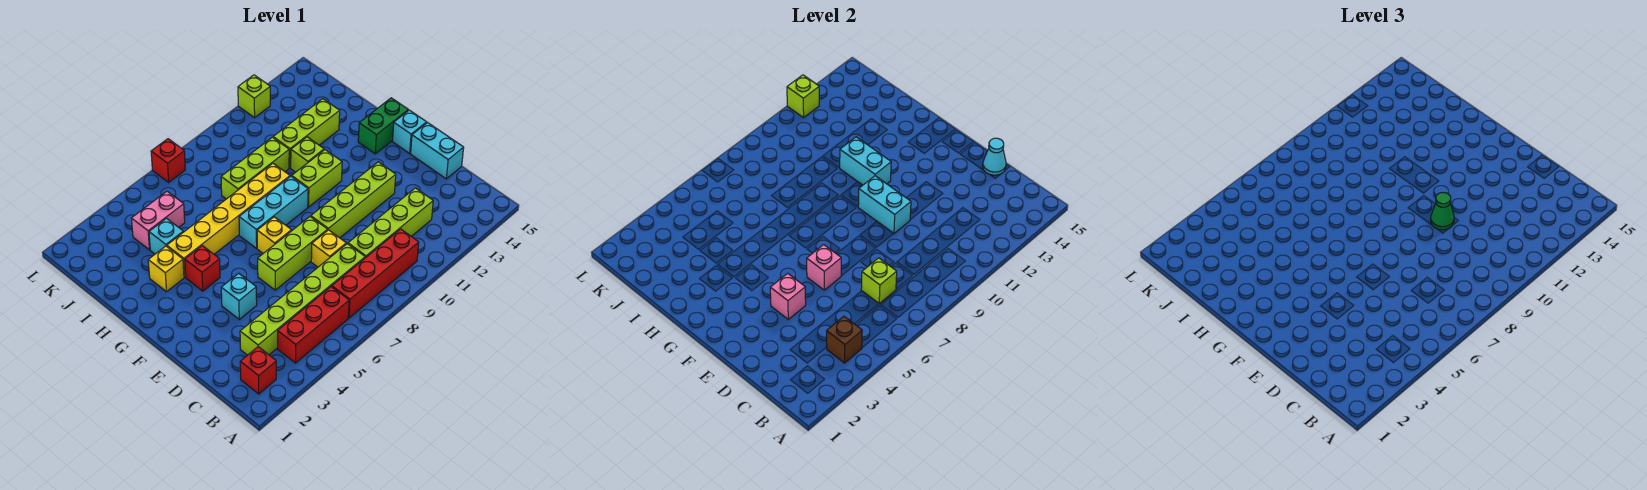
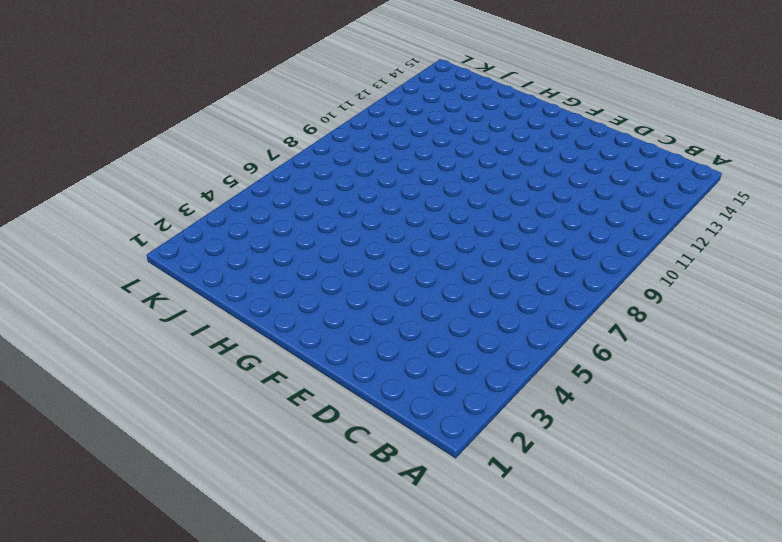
none -> red 1x1 brick [240,347,276,394]
none -> red 1x3 brick [278,287,349,363]
none -> red 1x4 brick [332,229,419,318]
none -> lime 1x6 brick [240,244,365,355]

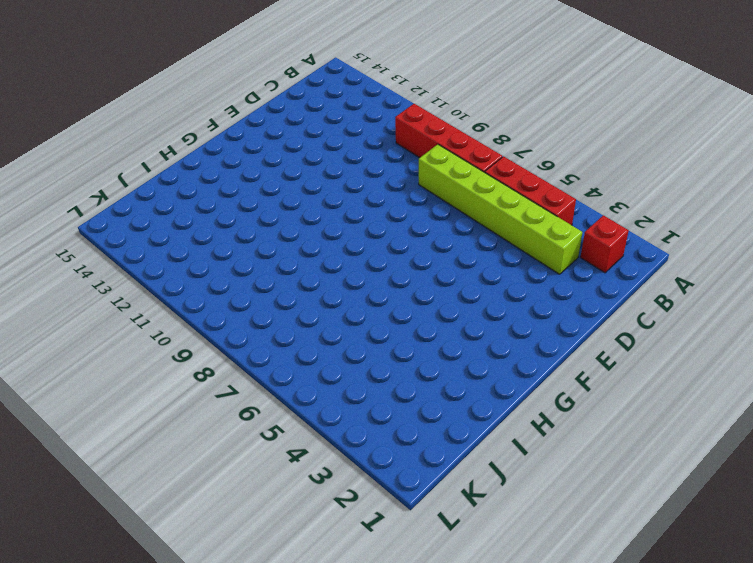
none -> lime 1x4 brick [348,188,433,258]
none -> yellow 1x1 brick [311,230,346,267]
none -> cyan 1x2 brick [411,123,464,179]
none -> cyan 1x1 brick [221,273,257,319]

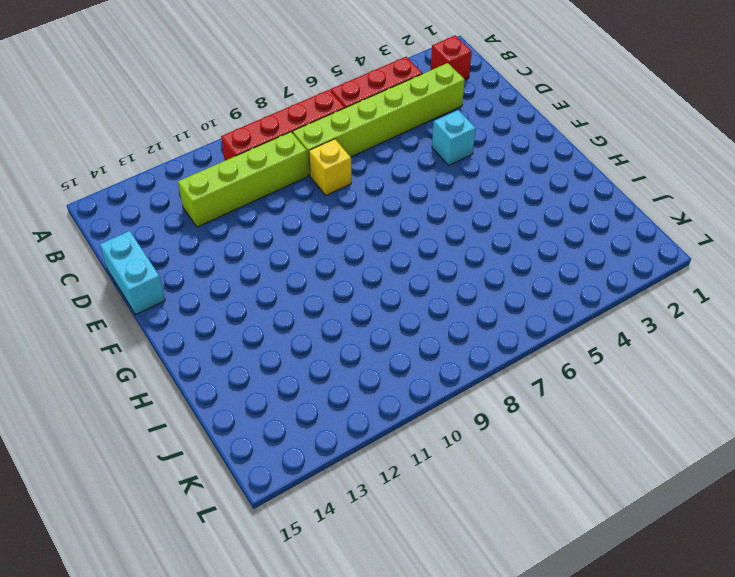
none -> lime 1x3 brick [258,217,328,290]
none -> lime 1x4 brick [311,162,396,238]
none -> yellow 1x1 brick [257,217,292,253]
none -> cyan 1x1 brick [393,110,427,153]

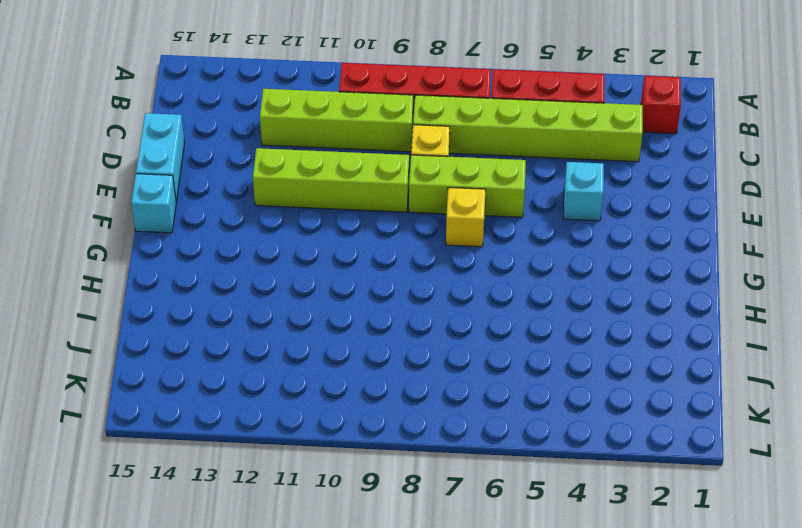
none -> red 1x1 brick [185,246,220,291]
none -> cyan 1x3 brick [239,176,308,248]
none -> lime 1x2 brick [292,150,342,207]
none -> green 1x2 brick [358,98,408,154]

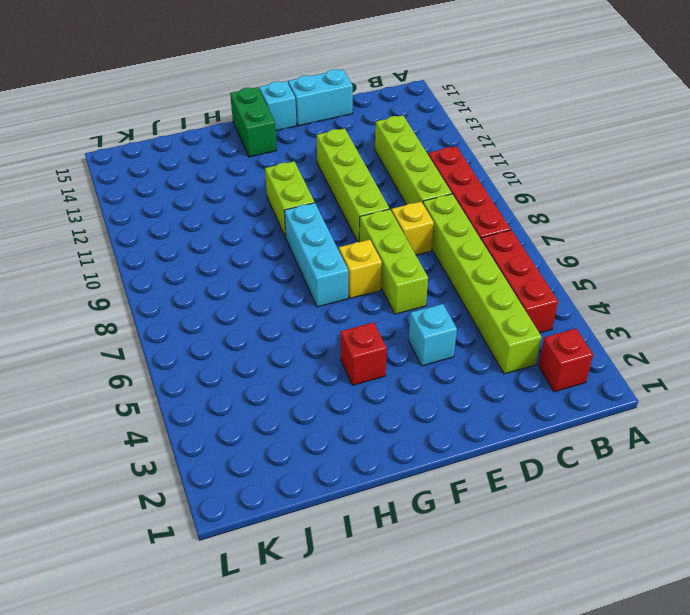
none -> yellow 1x1 brick [148,246,184,292]
none -> yellow 1x6 brick [167,163,290,277]
none -> lime 1x1 brick [291,137,324,172]
none -> cyan 1x1 brick [149,218,183,254]

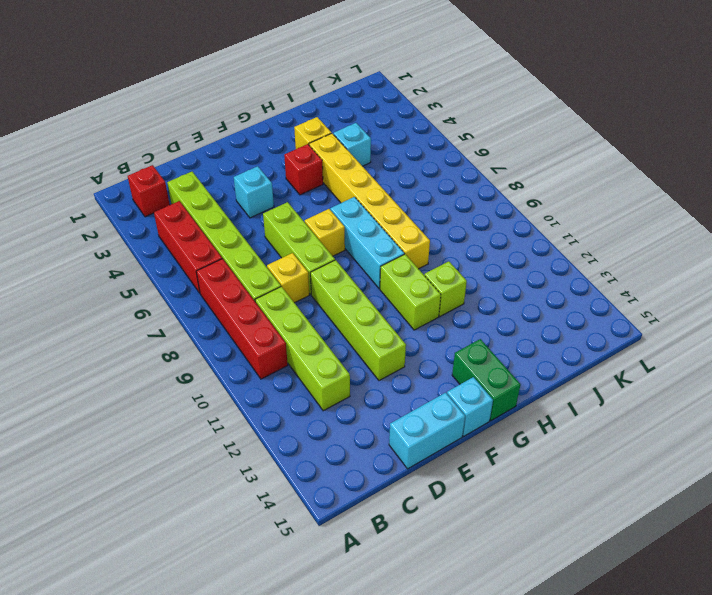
none -> lime 1x3 brick [221,137,289,199]
none -> lime 1x3 brick [273,99,340,168]
none -> pink 1x2 brick [131,191,185,250]
none -> red 1x1 brick [151,139,185,182]

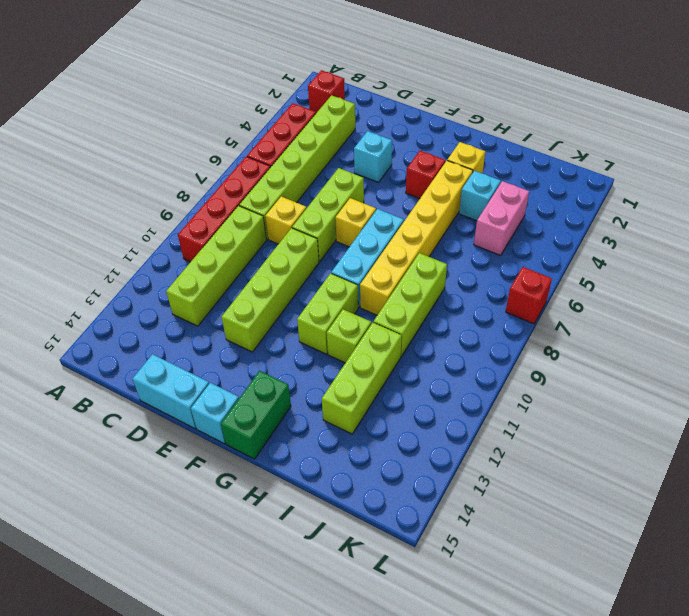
none -> lime 1x1 brick [238,75,270,118]
none -> brown 1x1 brick [827,316,862,363]
none -> lime 1x1 brick [861,258,897,304]
none -> cyan 1x1 cone [983,138,1006,175]

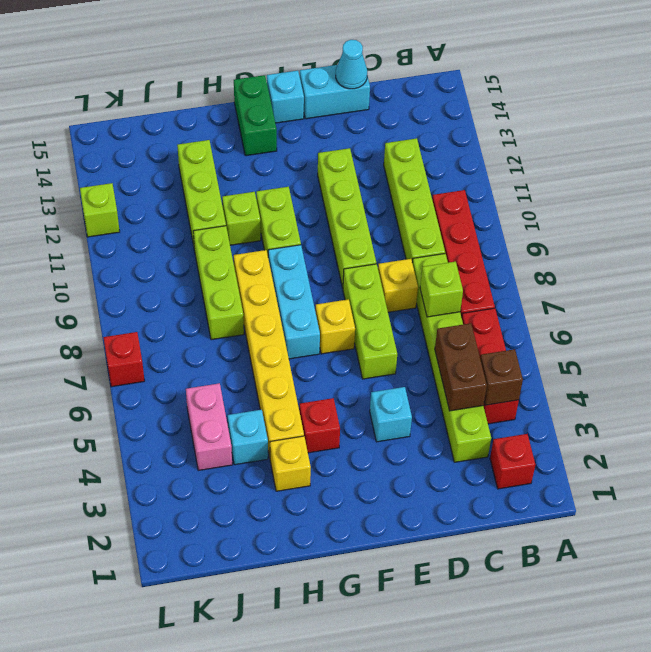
brown 1x2 brick [435,323,487,411] -> none
none -> pink 1x1 brick [770,273,806,319]
none -> pink 1x1 brick [807,245,841,290]
none -> cyan 1x2 brick [858,176,911,233]
none -> cyan 1x2 brick [840,137,891,185]

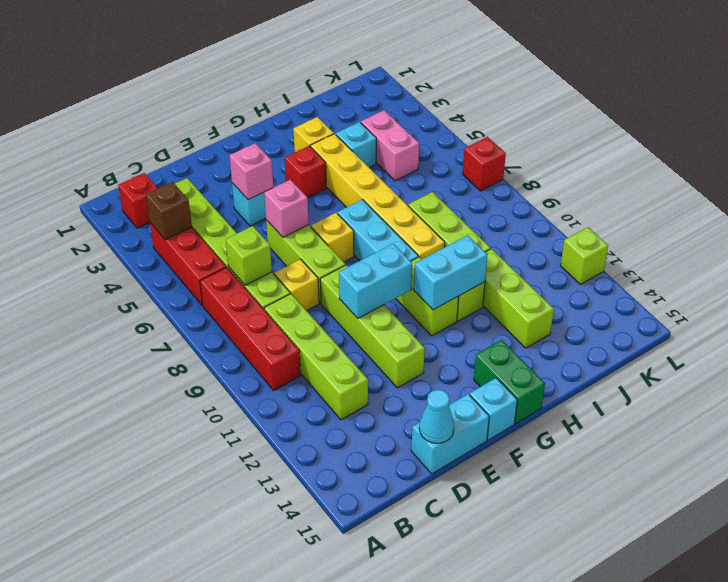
none -> lime 1x1 brick [787,75,819,118]
none -> green 1x1 cone [1431,193,1454,230]

